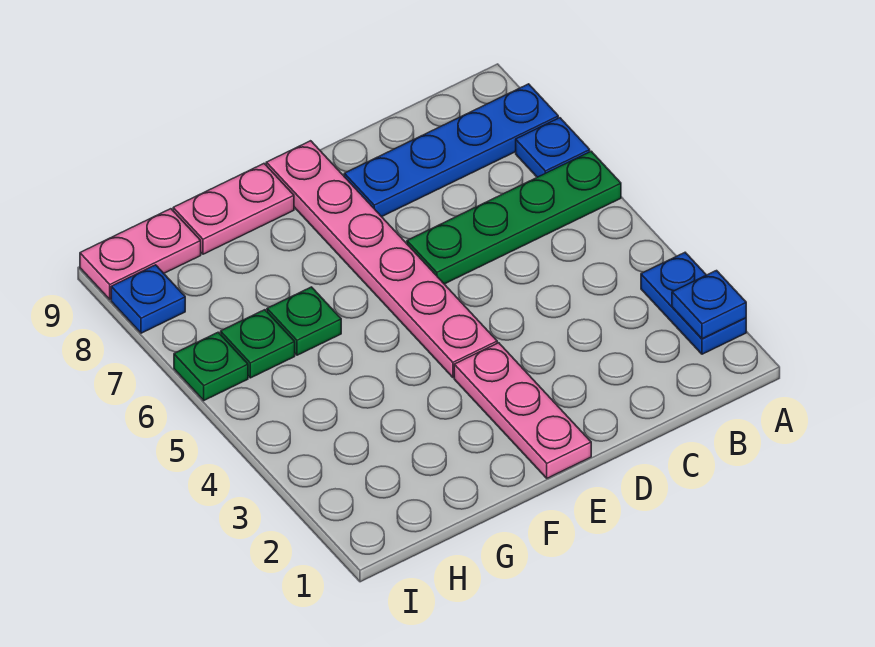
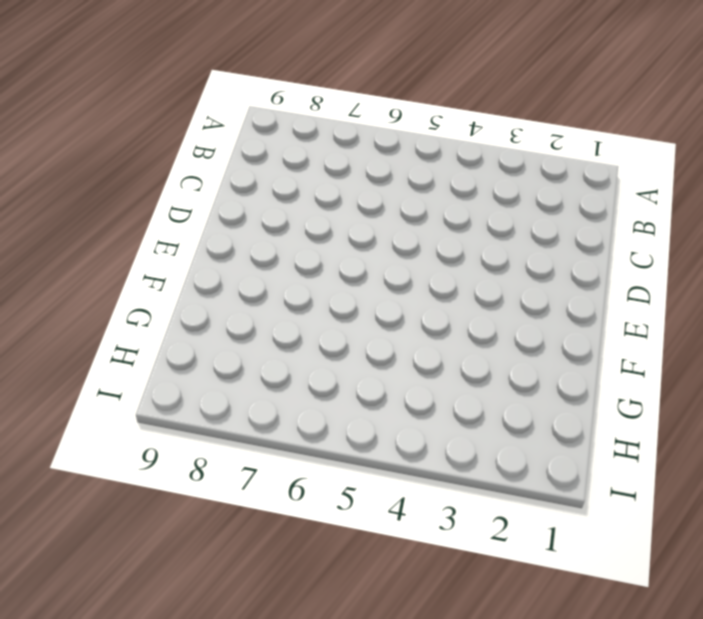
none -> blue 1x2 plate [641,253,746,354]
none -> green 1x4 plate [407,151,621,284]
none -> blue 1x1 plate [516,118,590,177]

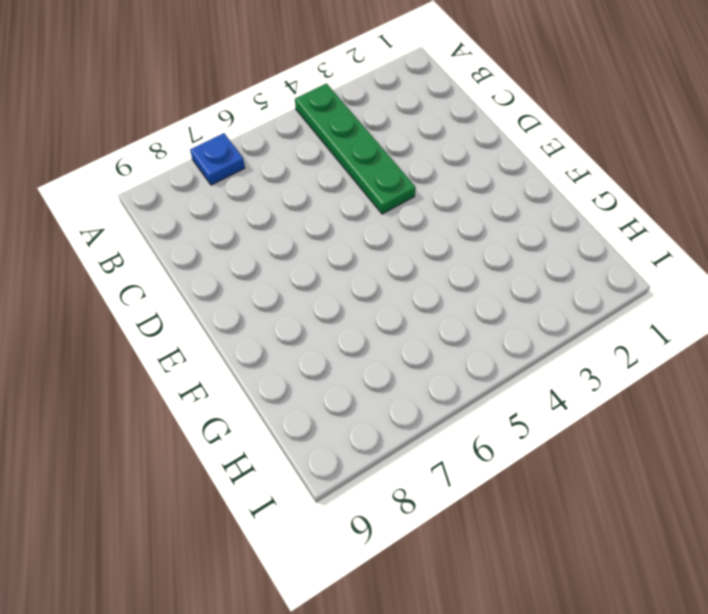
green 1x4 plate [295,83,416,214] -> green 1x4 plate moved to [407,151,621,284]
none -> blue 1x2 plate [641,253,746,354]
none -> blue 1x4 plate [344,84,558,217]
none -> pink 1x3 plate [454,343,591,478]

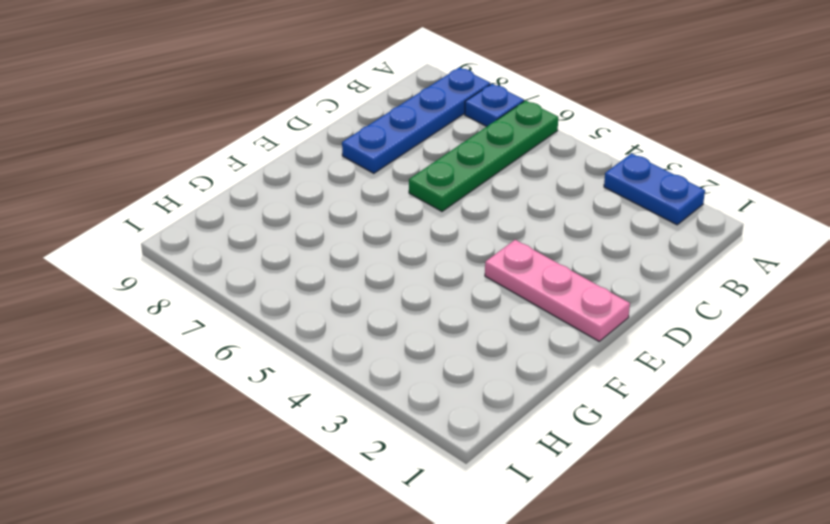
none -> pink 1x6 plate [266,141,497,377]
none -> pink 1x2 plate [173,164,294,254]
none -> green 1x1 plate [267,287,341,355]

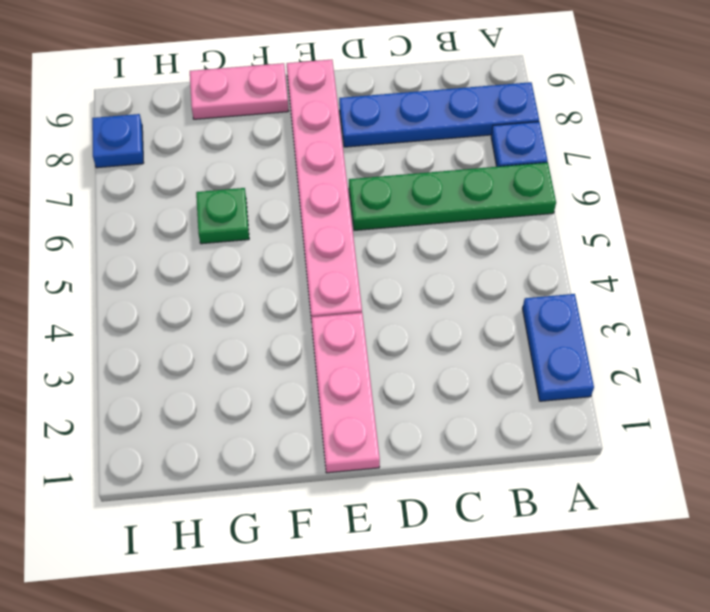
none -> green 1x1 plate [221,310,295,378]
none -> pink 1x2 plate [80,209,201,299]
none -> green 1x1 plate [174,332,248,400]

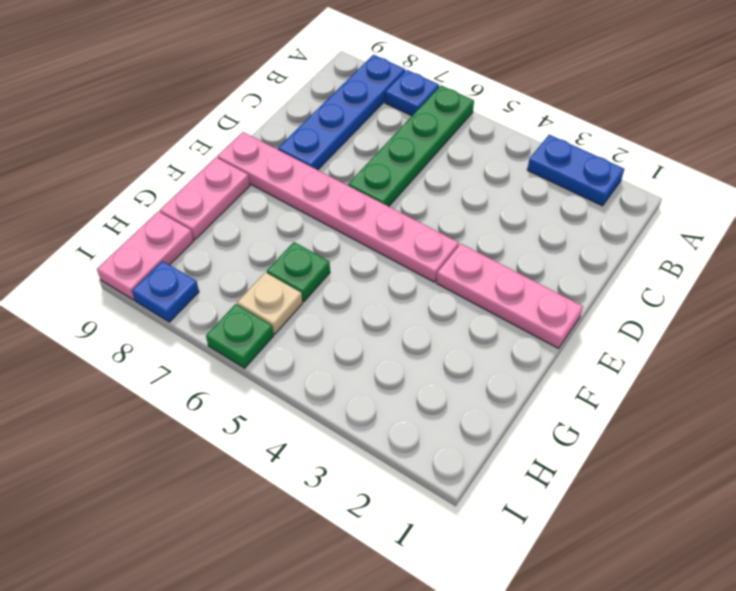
tan 1x1 plate [237,272,302,334] -> green 1x1 plate [221,310,295,378]
none -> blue 1x1 plate [672,271,746,339]

